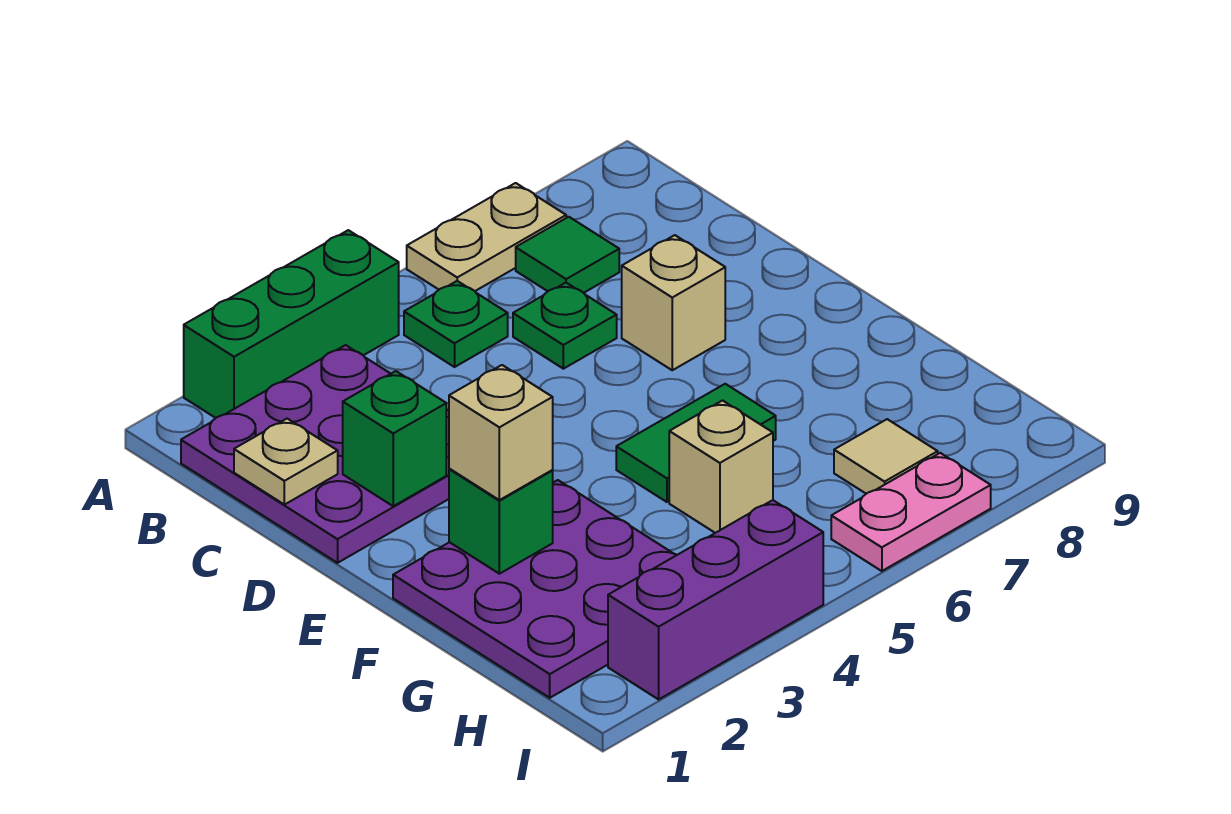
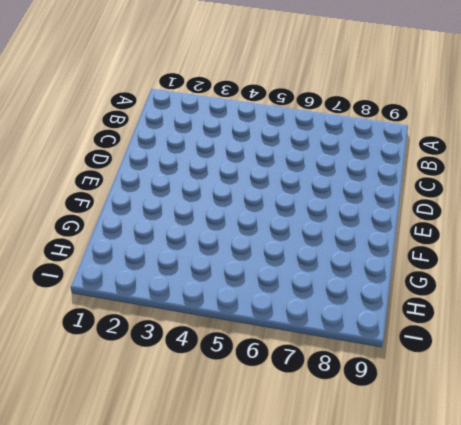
none -> green 1x3 brick [184,230,399,418]
none -> tan 1x2 plate [407,183,566,291]
none -> purple 3x3 plate [181,345,449,563]

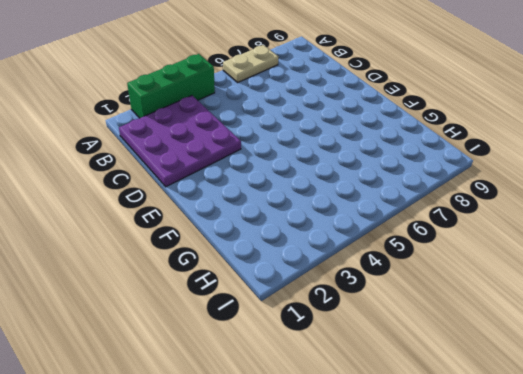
none -> green 1x1 plate [404,281,508,367]
none -> green 1x1 tile [516,217,619,293]
none -> green 1x1 plate [513,283,617,369]

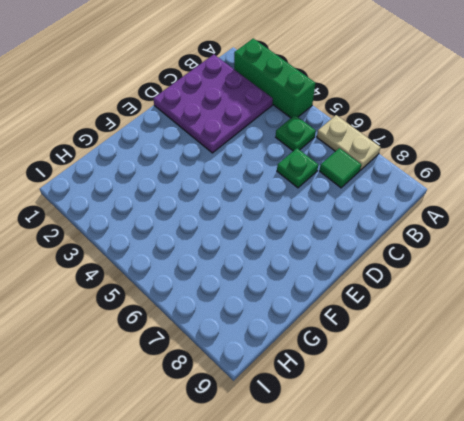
none -> tan 1x1 brick [622,235,725,370]
none -> purple 3x3 plate [393,480,676,698]
none -> green 1x2 tile [616,384,776,502]

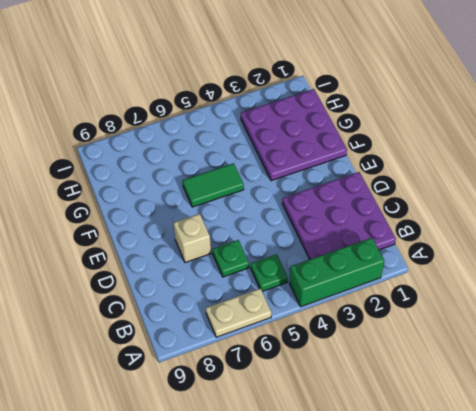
none -> green 1x1 tile [516,217,619,293]
none -> tan 1x1 brick [669,401,773,533]
none -> tan 1x1 tile [834,419,938,494]

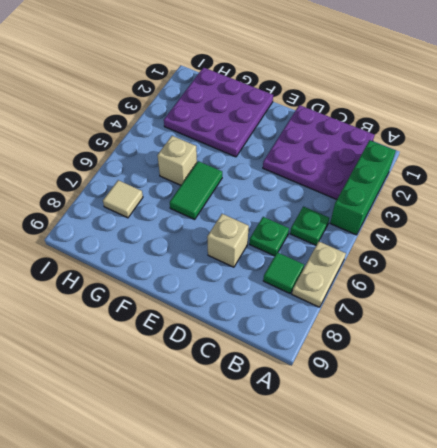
none -> purple 1x3 brick [608,500,823,699]
none -> pink 1x2 plate [831,453,991,571]
none -> tan 1x1 plate [234,419,338,505]

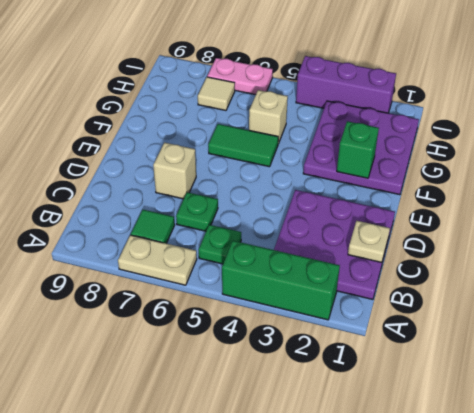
none -> green 1x1 brick [343,371,446,506]
none -> tan 1x1 brick [449,365,553,500]

